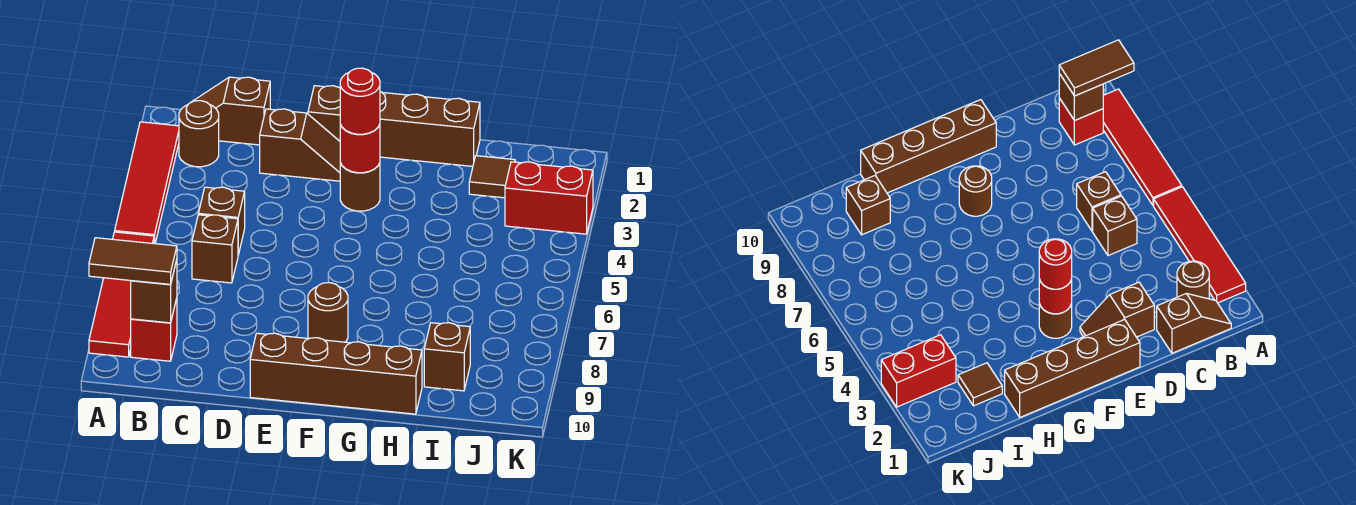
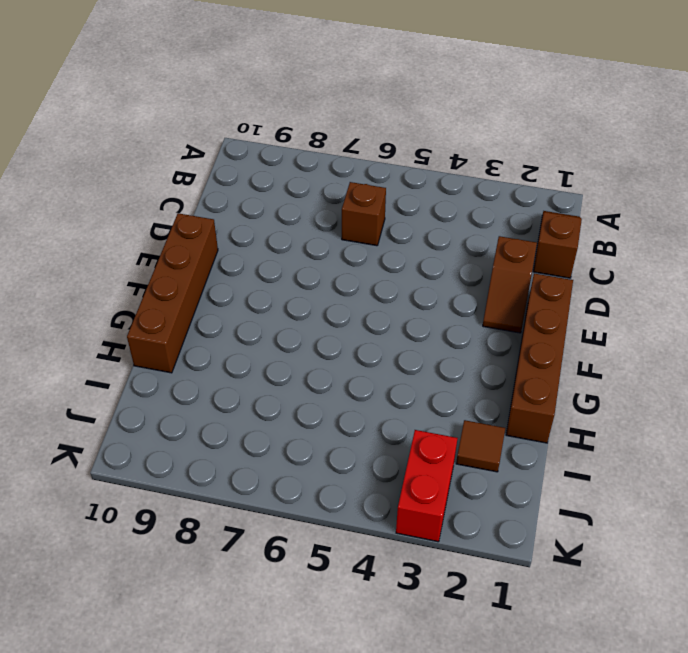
none -> red 1x4 tile [115,122,179,243]
none -> red 1x4 tile [89,232,154,357]
none -> brown 1x1 round brick [179,101,219,167]

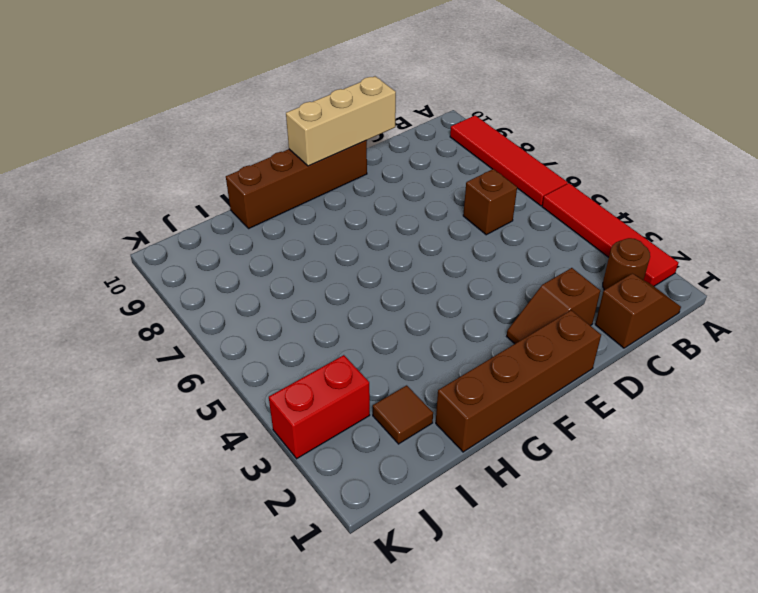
tan 1x3 brick [286,76,396,166] -> none
none -> red 1x1 brick [131,298,177,361]
none -> brown 1x1 brick [198,187,245,255]
none -> brown 1x1 round brick [340,163,380,211]

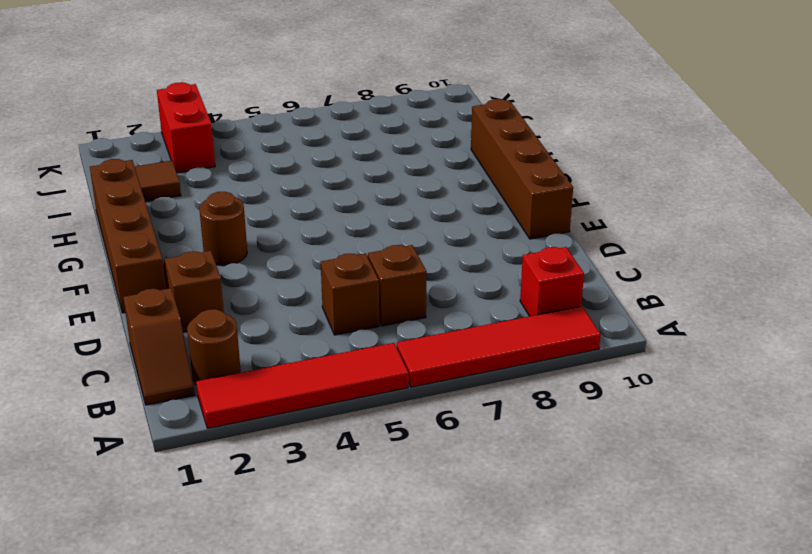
none -> brown 1x1 round brick [308,283,348,342]
none -> brown 1x1 brick [424,323,470,391]
none -> brown 1x1 brick [131,260,177,323]

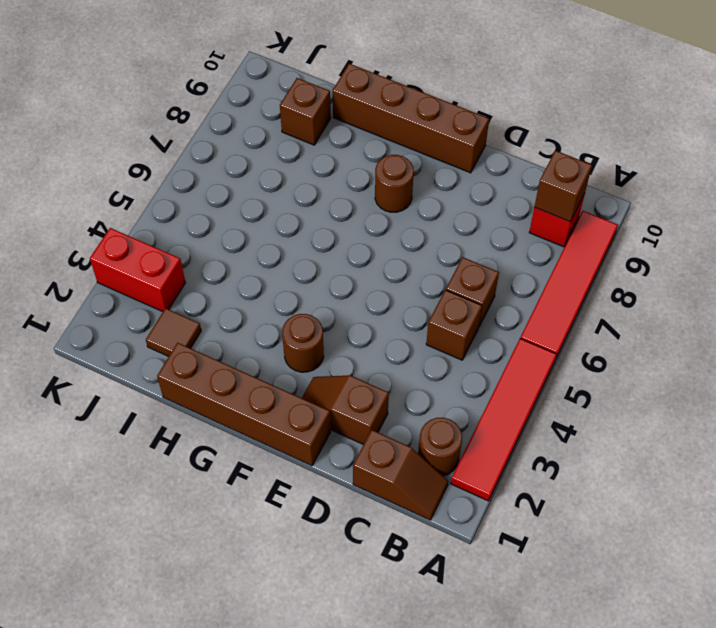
none -> red 1x1 round brick [340,125,380,173]
none -> brown 1x2 tile [89,238,177,284]
none -> red 1x1 round brick [340,68,380,134]

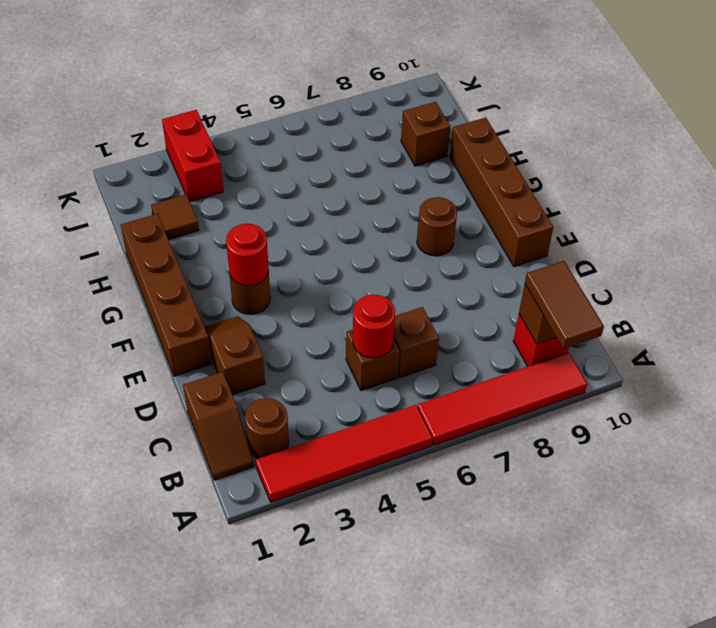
red 1x1 round brick [353,295,395,358] -> red 1x1 round brick moved to [340,68,380,134]

